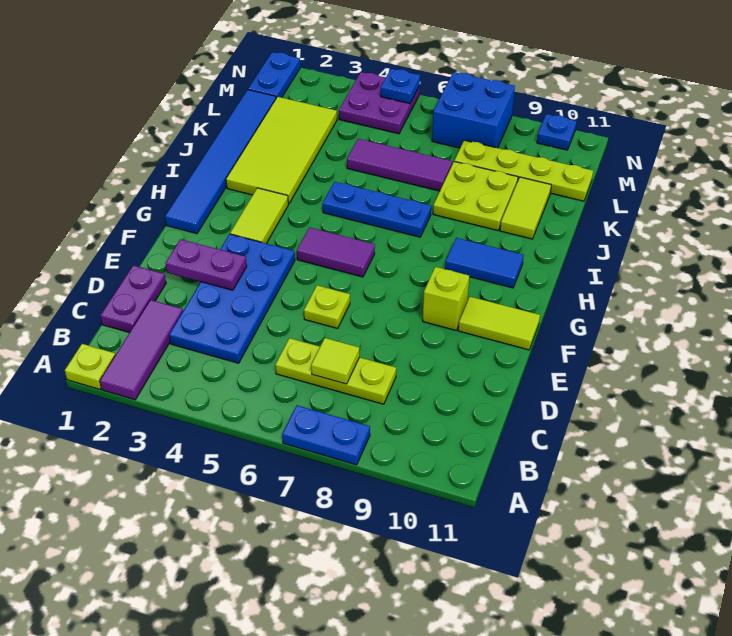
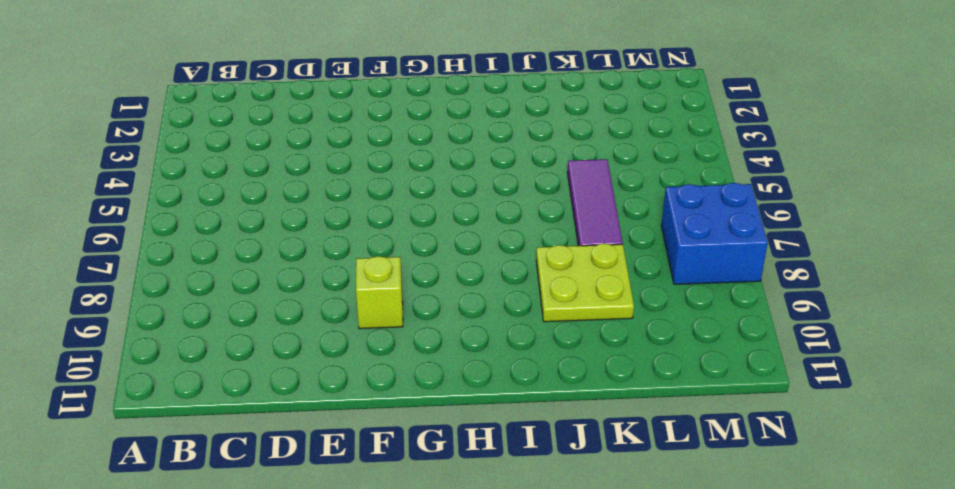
none -> lime 1x1 plate [65,344,115,389]
none -> purple 1x3 tile [100,300,183,400]
none -> blue 1x2 plate [282,405,370,465]

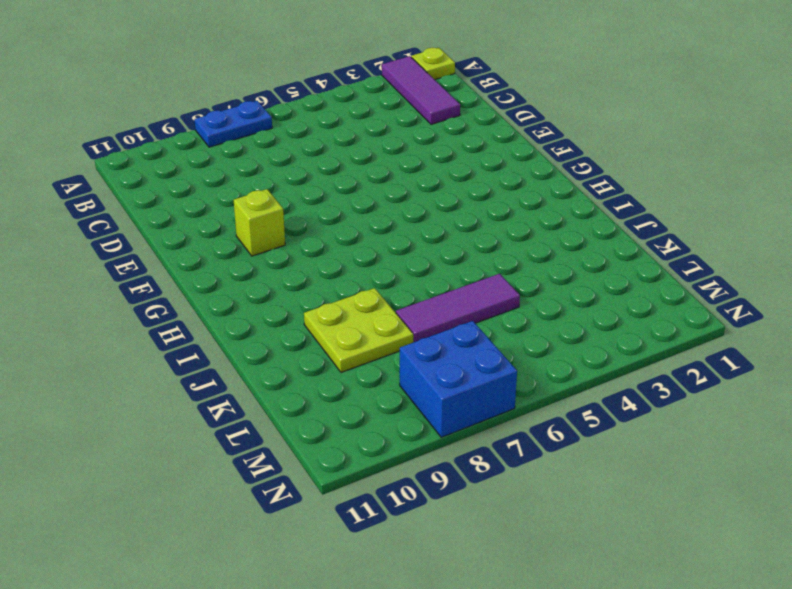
none -> purple 1x2 plate [100,265,166,333]
none -> blue 2x4 plate [169,234,295,363]
none -> lime 1x3 plate [275,338,396,404]

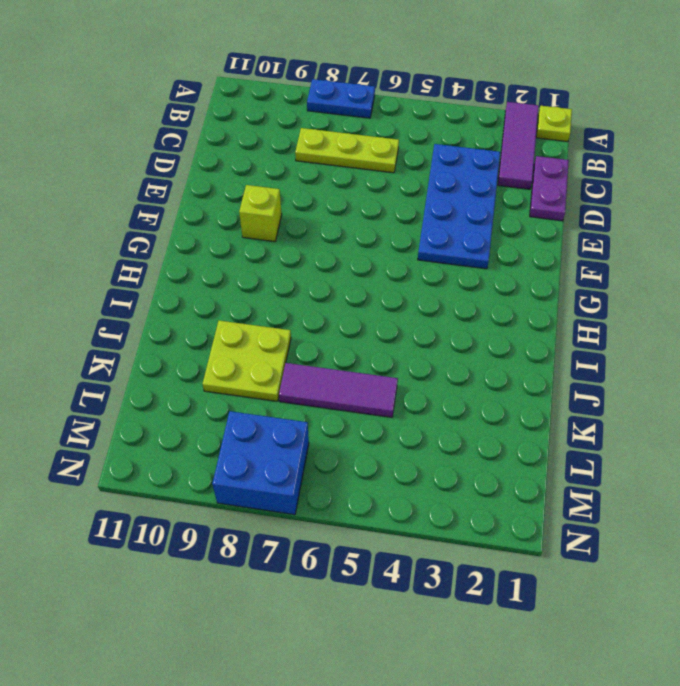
none -> lime 1x1 plate [304,285,350,328]
none -> lime 1x2 tile [458,297,540,350]
none -> blue 1x6 tile [165,90,276,234]

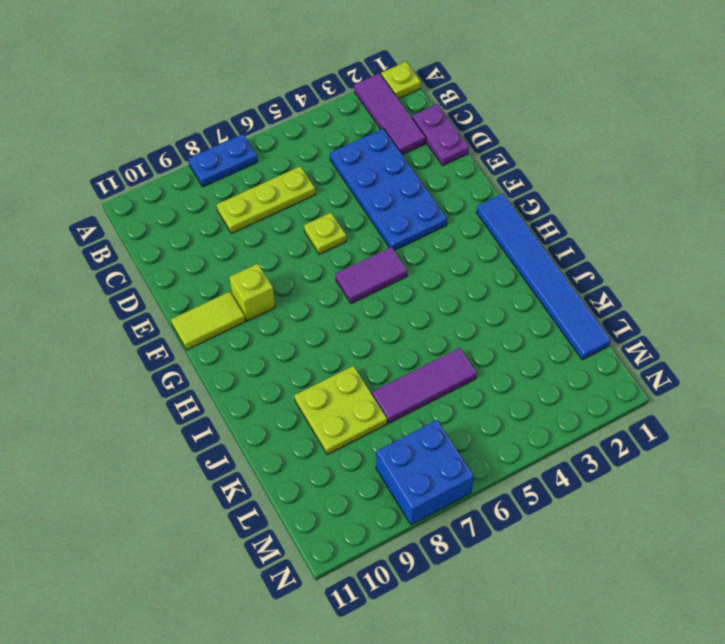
none -> lime 1x2 tile [230,188,288,244]
none -> blue 1x2 tile [445,238,524,288]
none -> lime 2x4 tile [226,97,337,204]

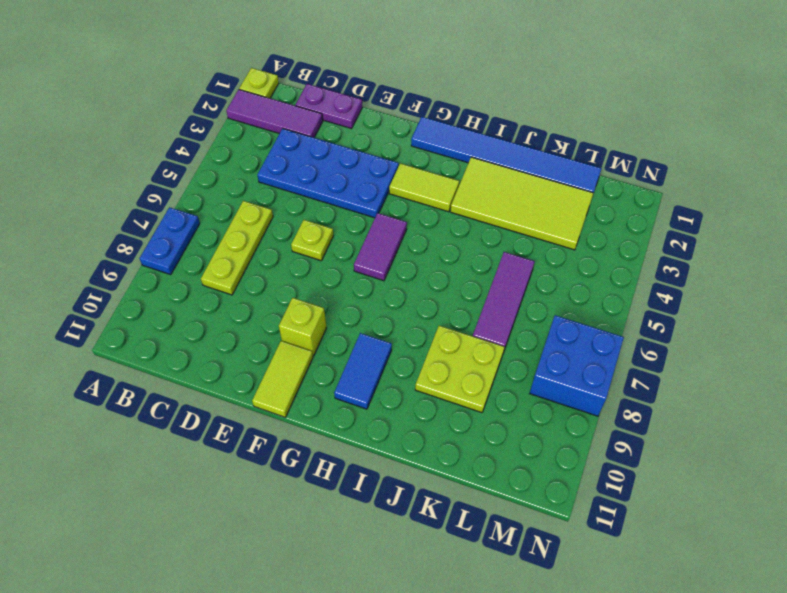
none -> blue 1x3 plate [323,182,431,237]
none -> lime 1x2 tile [500,177,551,239]
none -> lime 1x4 plate [454,140,593,201]

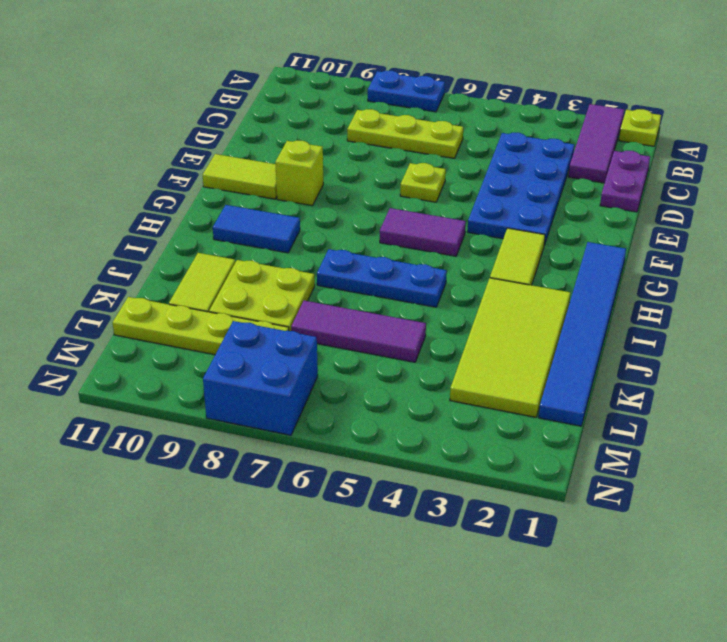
none -> blue 1x2 plate [248,52,300,98]
none -> purple 2x2 plate [339,72,420,134]
none -> blue 1x1 plate [537,114,577,150]

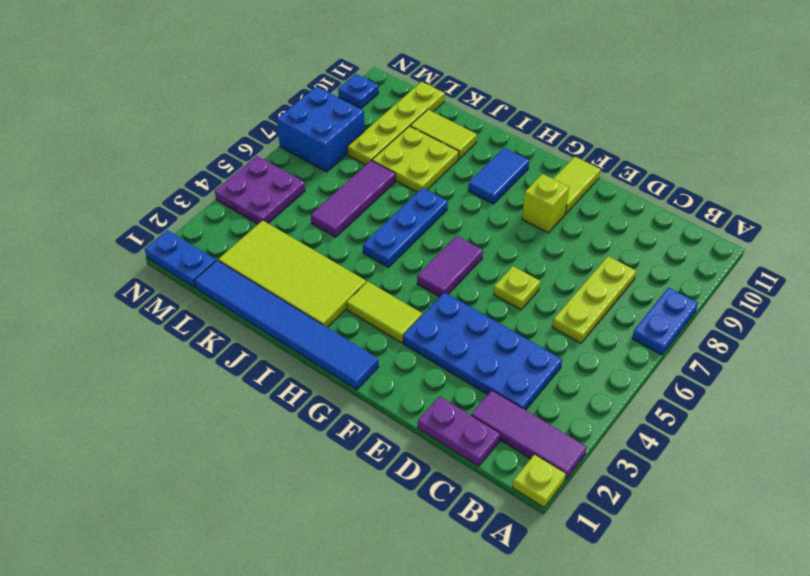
none -> lime 1x1 tile [311,338,360,384]
none -> purple 1x2 plate [166,239,247,290]
none -> blue 1x1 plate [381,69,420,104]

